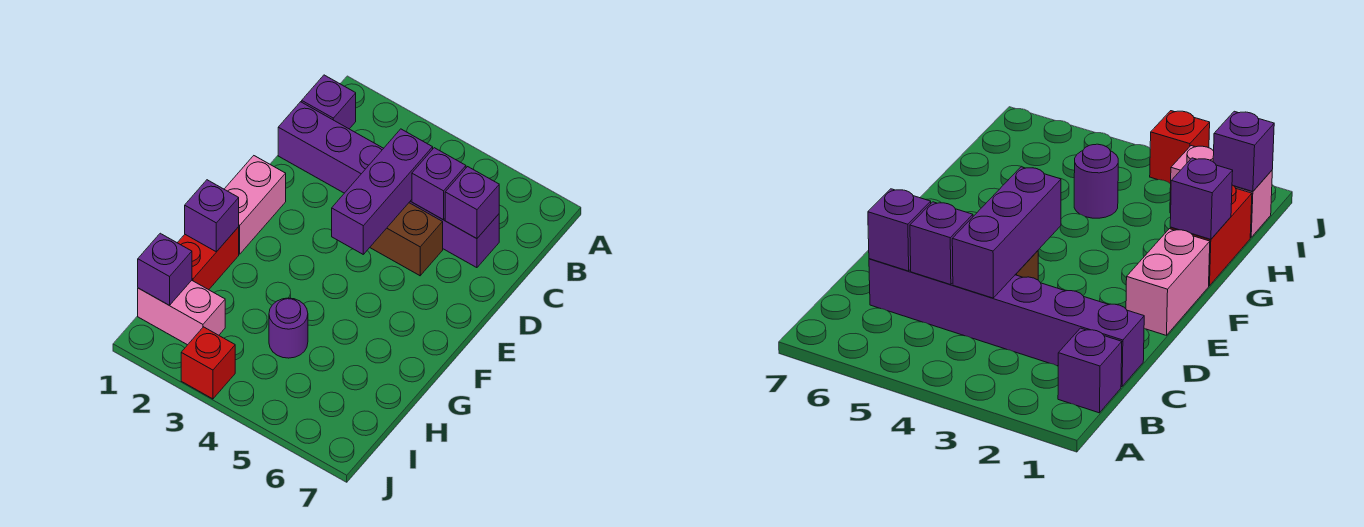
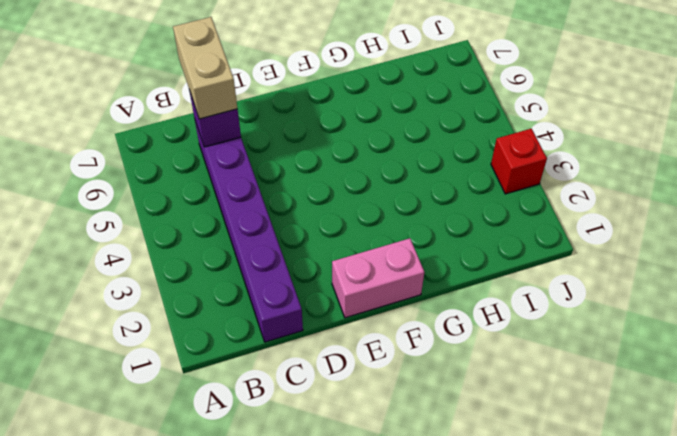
tan 1x2 brick [173,17,237,119] -> none
none -> purple 1x1 brick [302,75,356,129]
none -> brown 1x2 brick [370,203,443,276]
none -> red 1x2 brick [178,227,239,290]

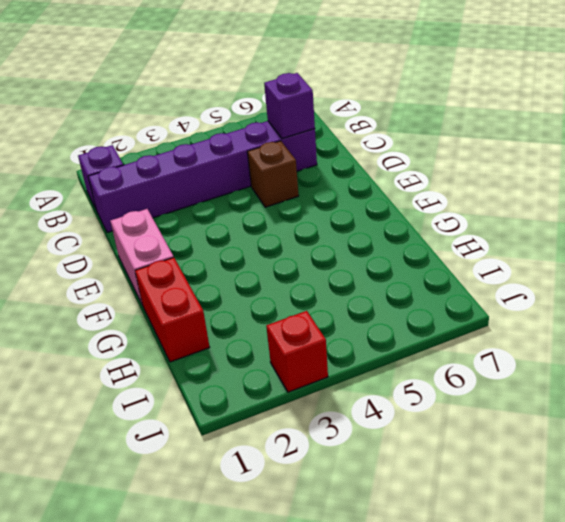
brown 1x1 brick [247,141,299,207] -> brown 1x2 brick [370,203,443,276]
none -> purple 1x1 round brick [269,298,308,358]
none -> pink 1x2 brick [138,280,225,345]
none -> purple 1x3 brick [332,129,433,254]

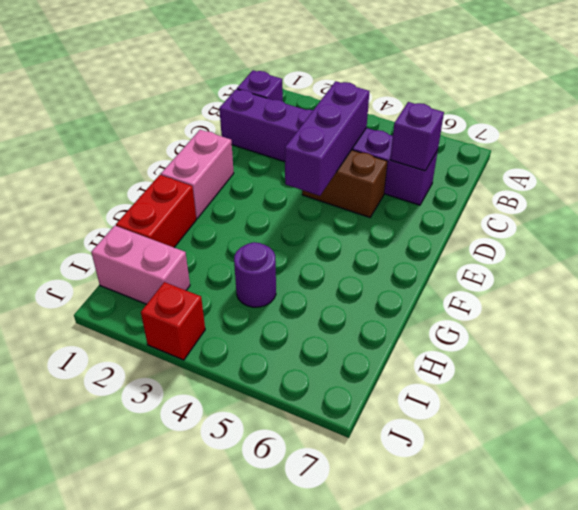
none -> purple 1x1 brick [412,148,466,220]
none -> purple 1x1 brick [185,180,239,252]
none -> purple 1x1 brick [138,233,192,305]

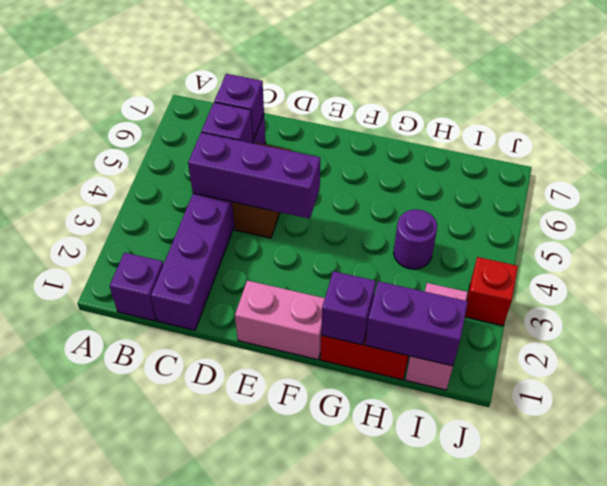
purple 1x2 brick [365,281,468,366] -> purple 1x1 brick [138,233,192,305]

